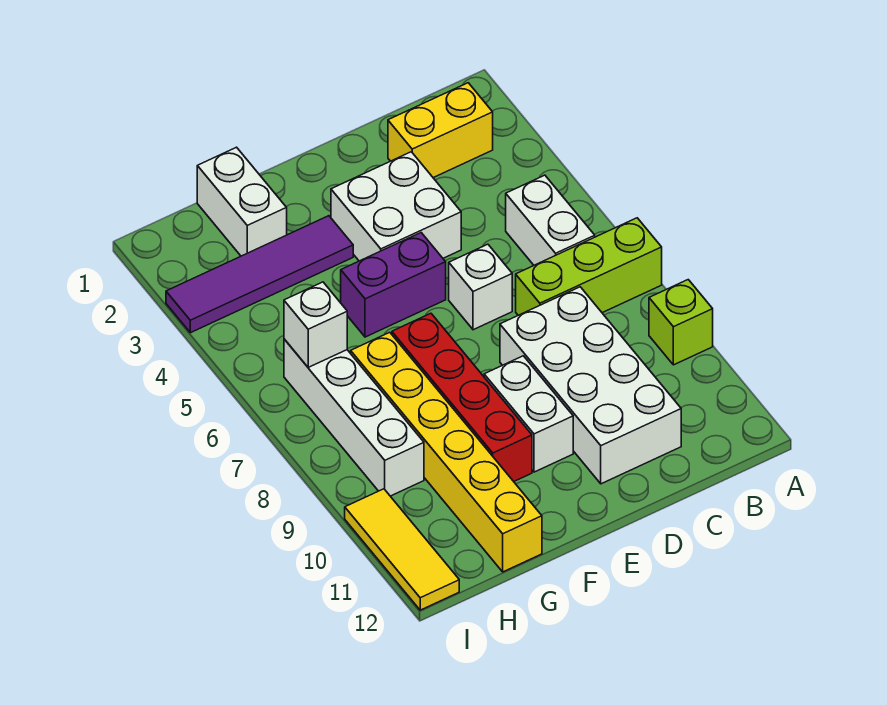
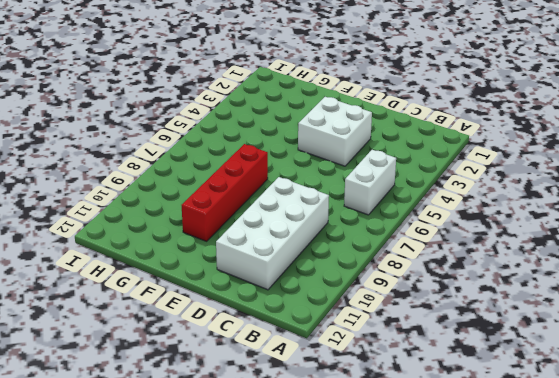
none -> lime 1x3 brick [516,218,662,315]
none -> lime 1x1 brick [649,280,713,365]
none -> yellow 1x2 brick [388,83,493,178]

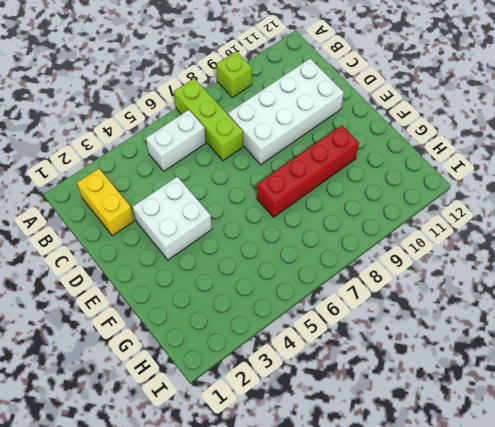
none -> white 1x1 brick [449,244,512,330]
none -> purple 1x2 brick [341,233,446,337]
none -> white 1x2 brick [484,356,573,472]

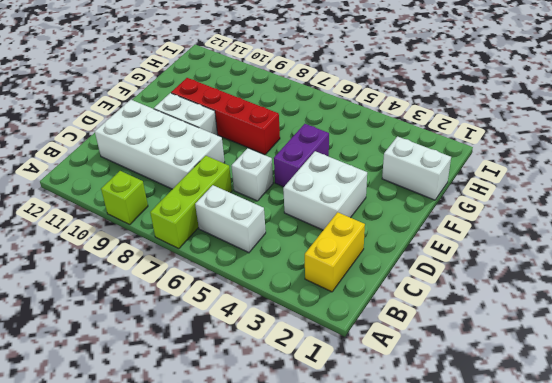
none -> purple 1x4 tile [166,216,353,333]
none -> yellow 1x6 brick [351,332,542,572]
none -> white 1x4 brick [284,339,424,496]

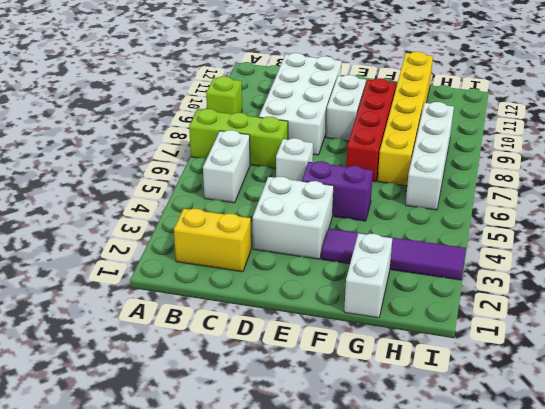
none -> yellow 1x3 tile [345,489,459,610]
none -> white 1x1 brick [284,282,347,367]

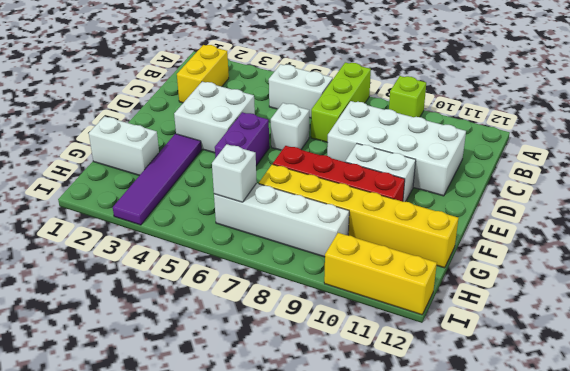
yellow 1x3 brick [324,233,437,315] -> yellow 1x3 tile [345,489,459,610]

